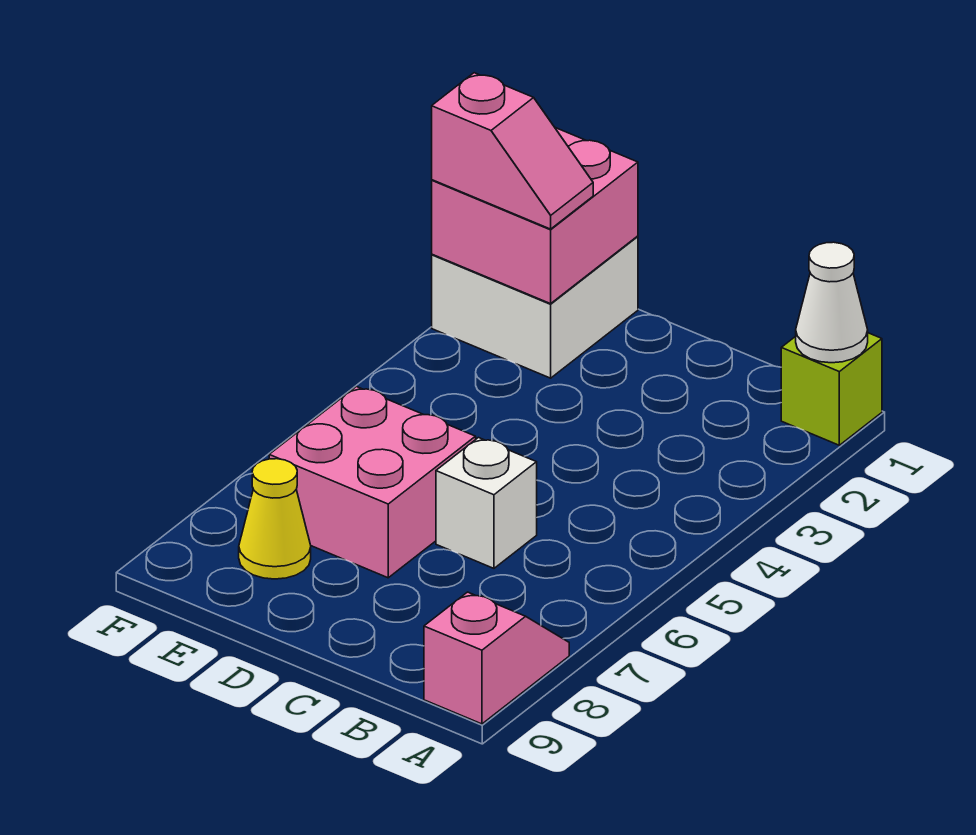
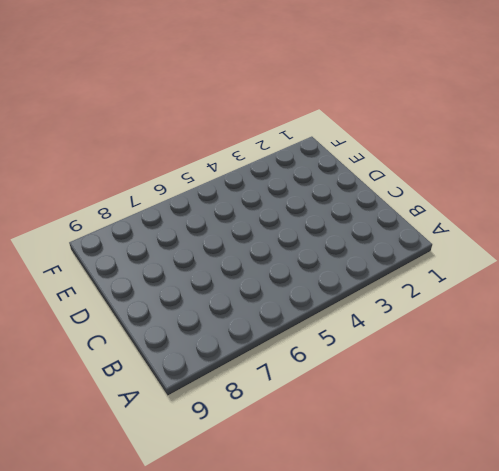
none -> lime 1x1 brick [781,333,882,445]
none -> pink 1x2 slope [424,592,569,724]

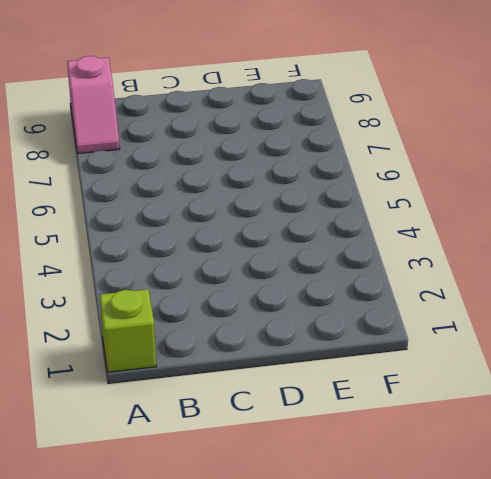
none -> white 1x1 brick [436,438,537,568]
none -> pink 2x2 brick [269,387,476,578]

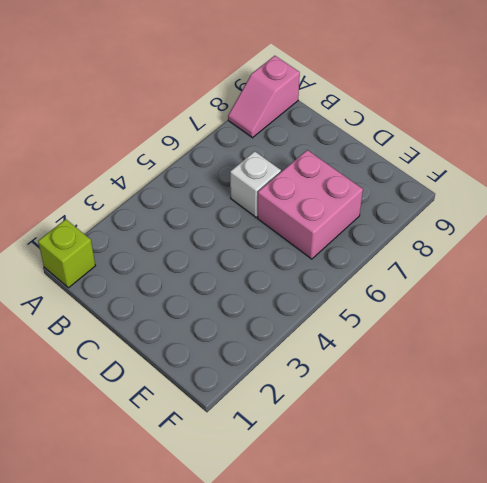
none -> white 2x2 brick [432,236,638,378]
none -> yellow 1x1 cone [239,459,311,579]

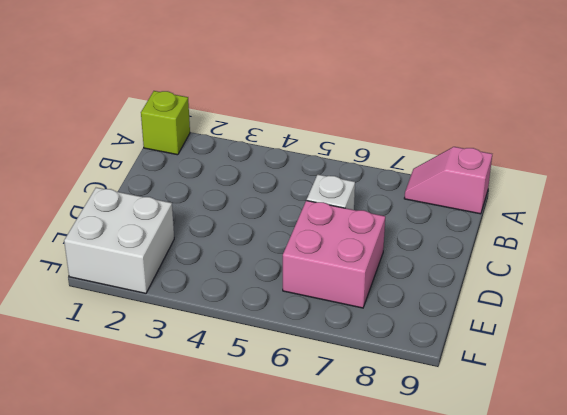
none -> yellow 1x1 cone [239,459,311,579]
none -> white 1x1 cone [796,242,868,363]

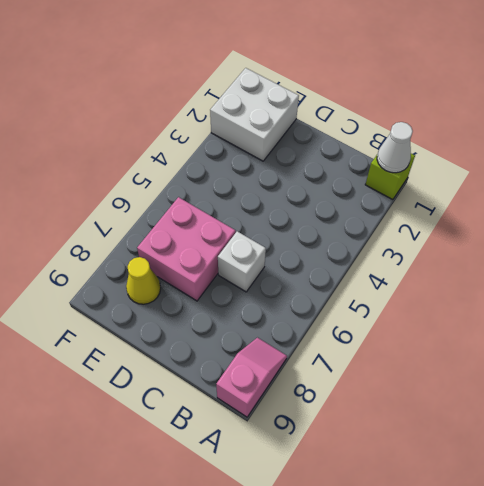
none -> pink 2x2 brick [432,128,638,304]
none -> pink 1x2 slope [432,73,593,229]

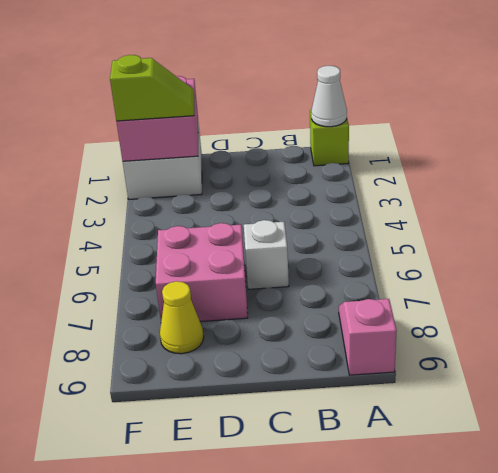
lime 1x2 slope [110,55,194,121] -> pink 1x2 slope [432,73,593,229]

